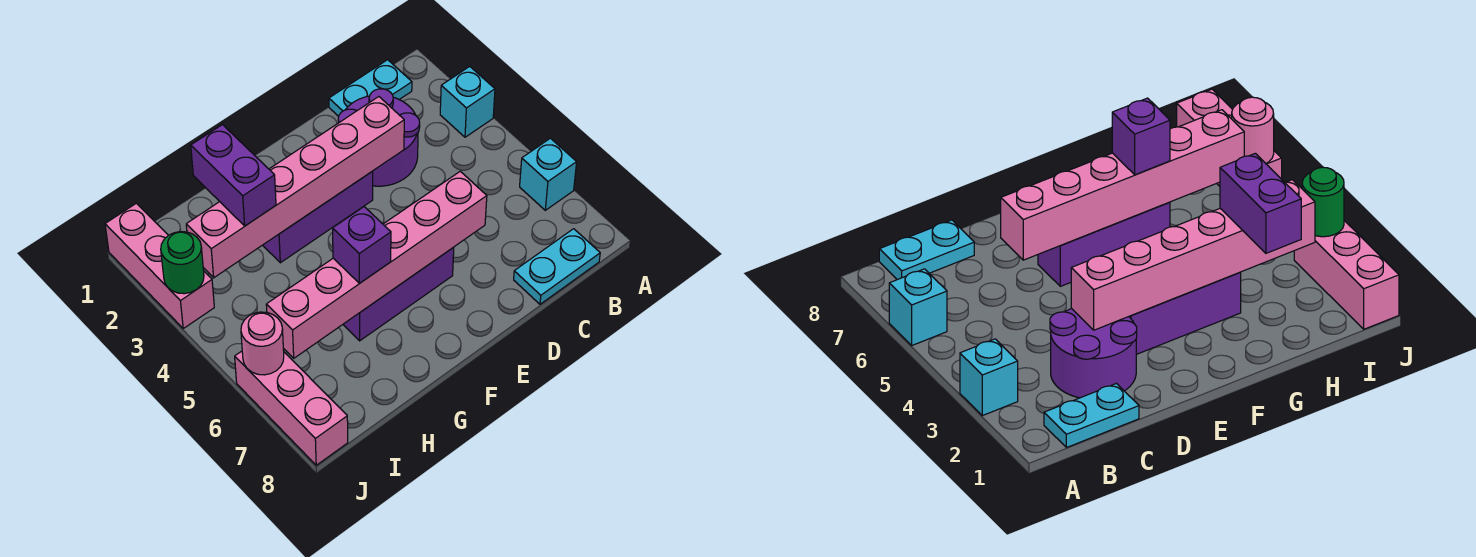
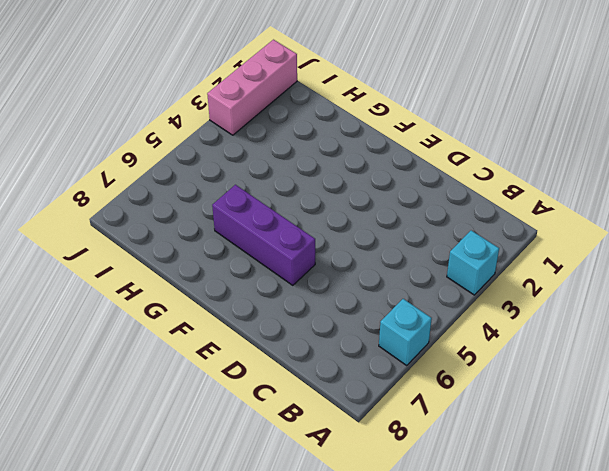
none -> cyan 1x2 plate [329,60,412,116]
none -> cyan 1x2 plate [514,229,600,304]
none -> purple 2x2 round brick [338,89,420,186]

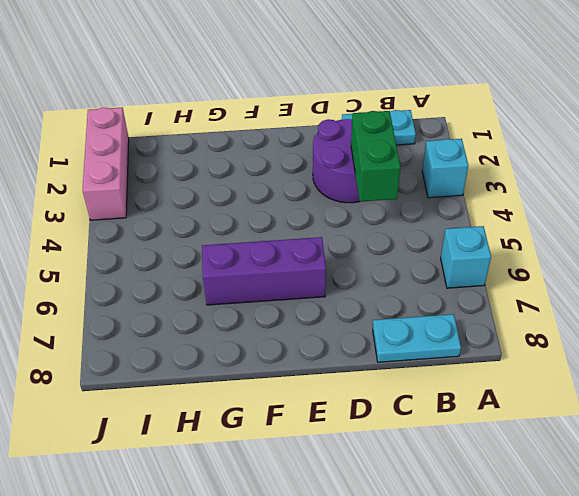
green 1x2 brick [351,111,400,202] -> none
none -> purple 1x3 brick [263,171,373,263]
none -> pink 1x3 brick [235,351,348,465]
none -> pink 1x6 brick [186,97,404,278]

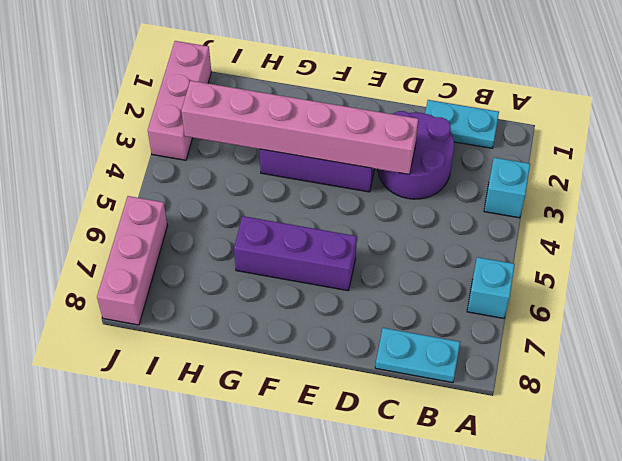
none -> pink 1x6 brick [266,171,487,358]
none -> green 1x1 round brick [161,232,204,294]
none -> pink 1x1 round brick [241,312,284,375]

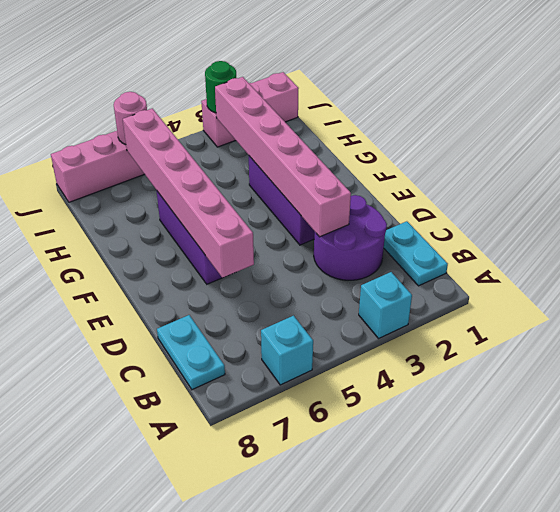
none -> purple 1x1 brick [333,207,391,283]
none -> purple 1x2 brick [191,125,276,226]

